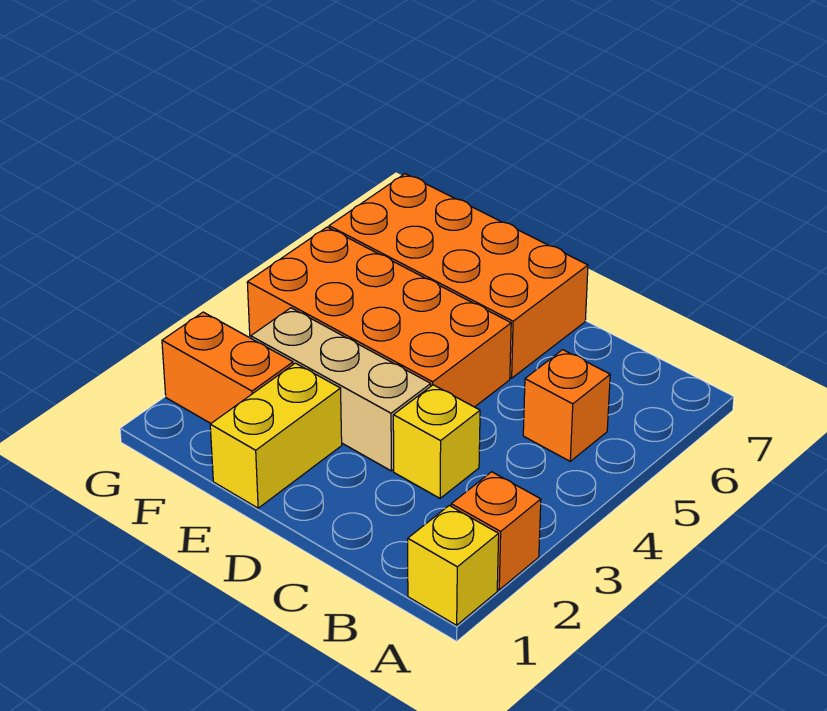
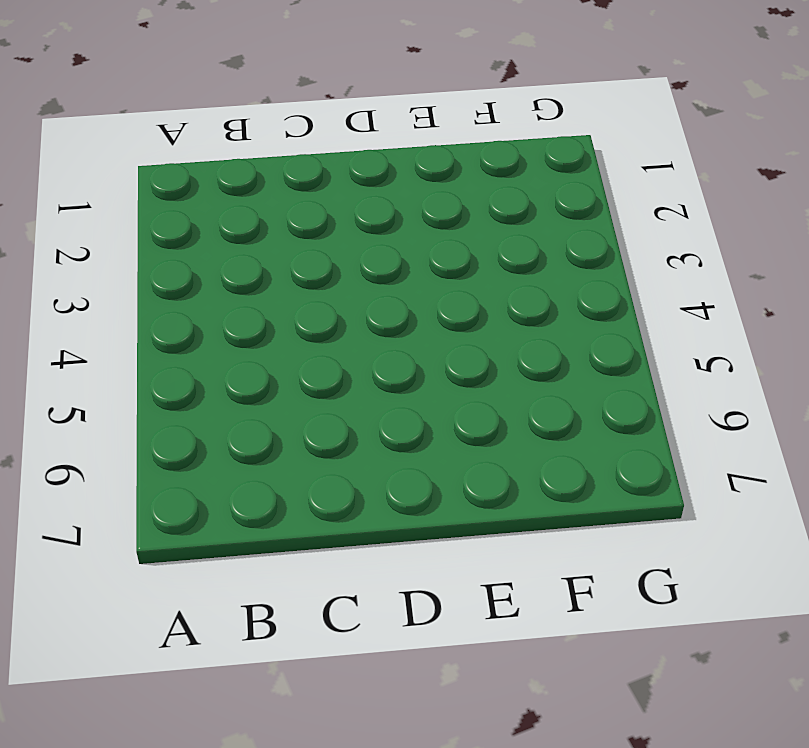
none -> yellow 1x1 brick [408,506,499,625]
none -> orange 1x1 brick [451,472,541,590]

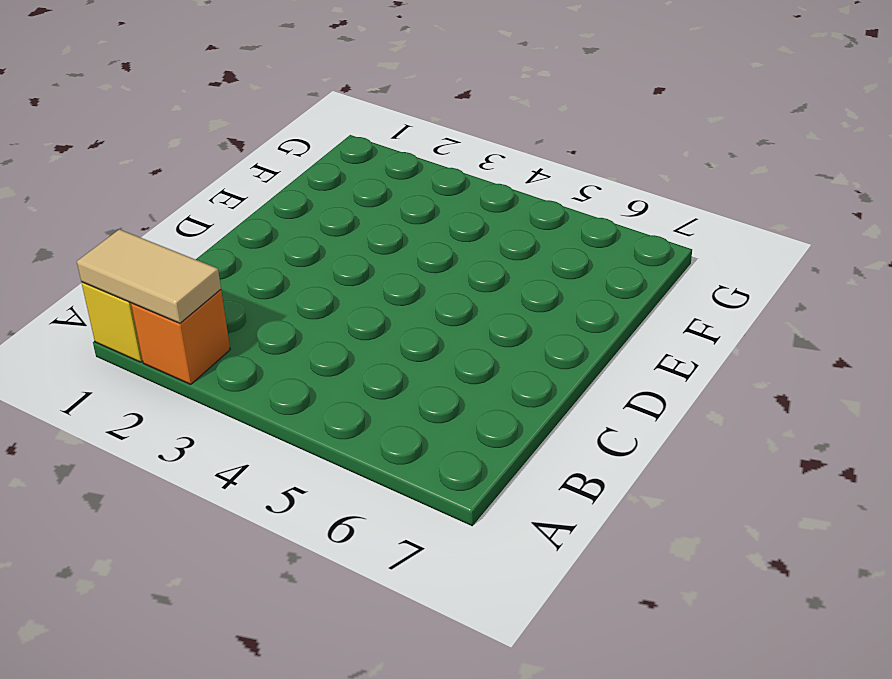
tan 1x2 tile [77,229,221,323] -> none
none -> orange 1x1 brick [523,350,610,461]
none -> yellow 1x1 brick [393,385,480,498]

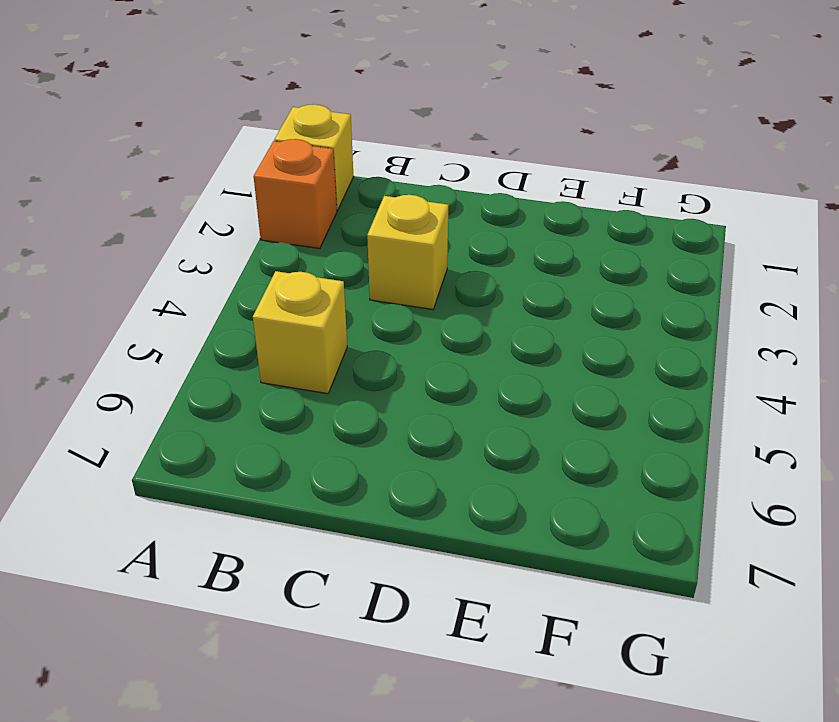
yellow 1x1 brick [253,271,347,394] -> orange 1x1 brick [523,350,610,461]
none -> tan 1x3 brick [251,308,431,471]
none -> orange 2x4 brick [247,227,511,407]

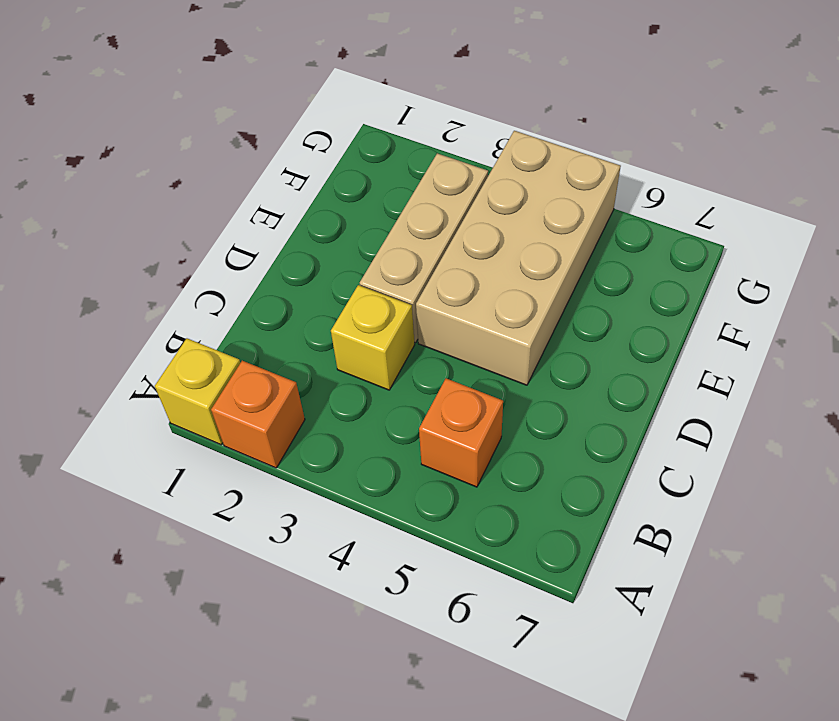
tan 2x4 brick [416,131,621,385] -> orange 2x4 brick [247,227,511,407]
none -> orange 2x4 brick [329,174,588,378]
none -> yellow 1x2 brick [210,363,342,508]

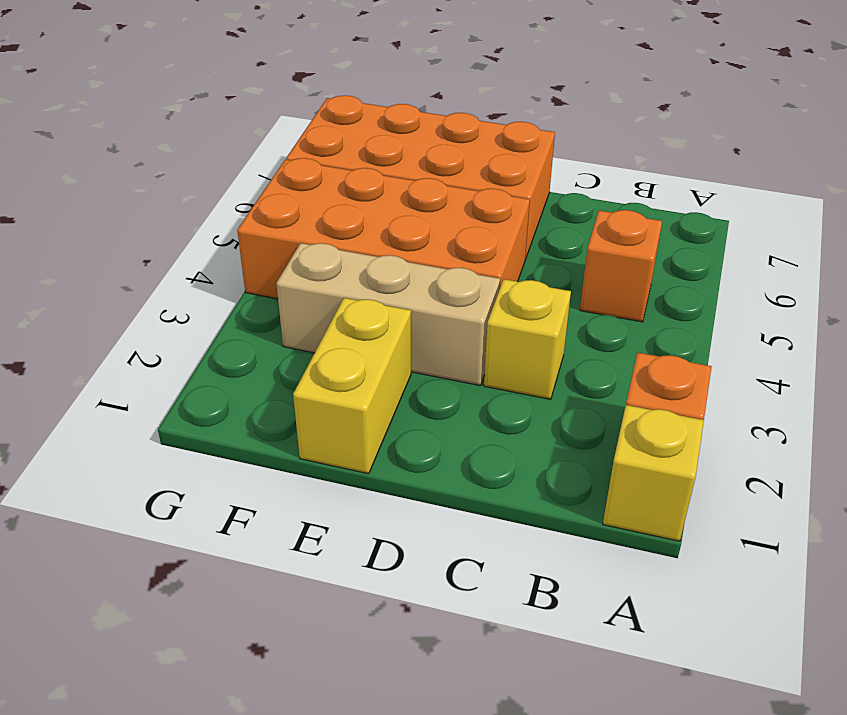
none -> orange 1x2 brick [162,312,293,423]

